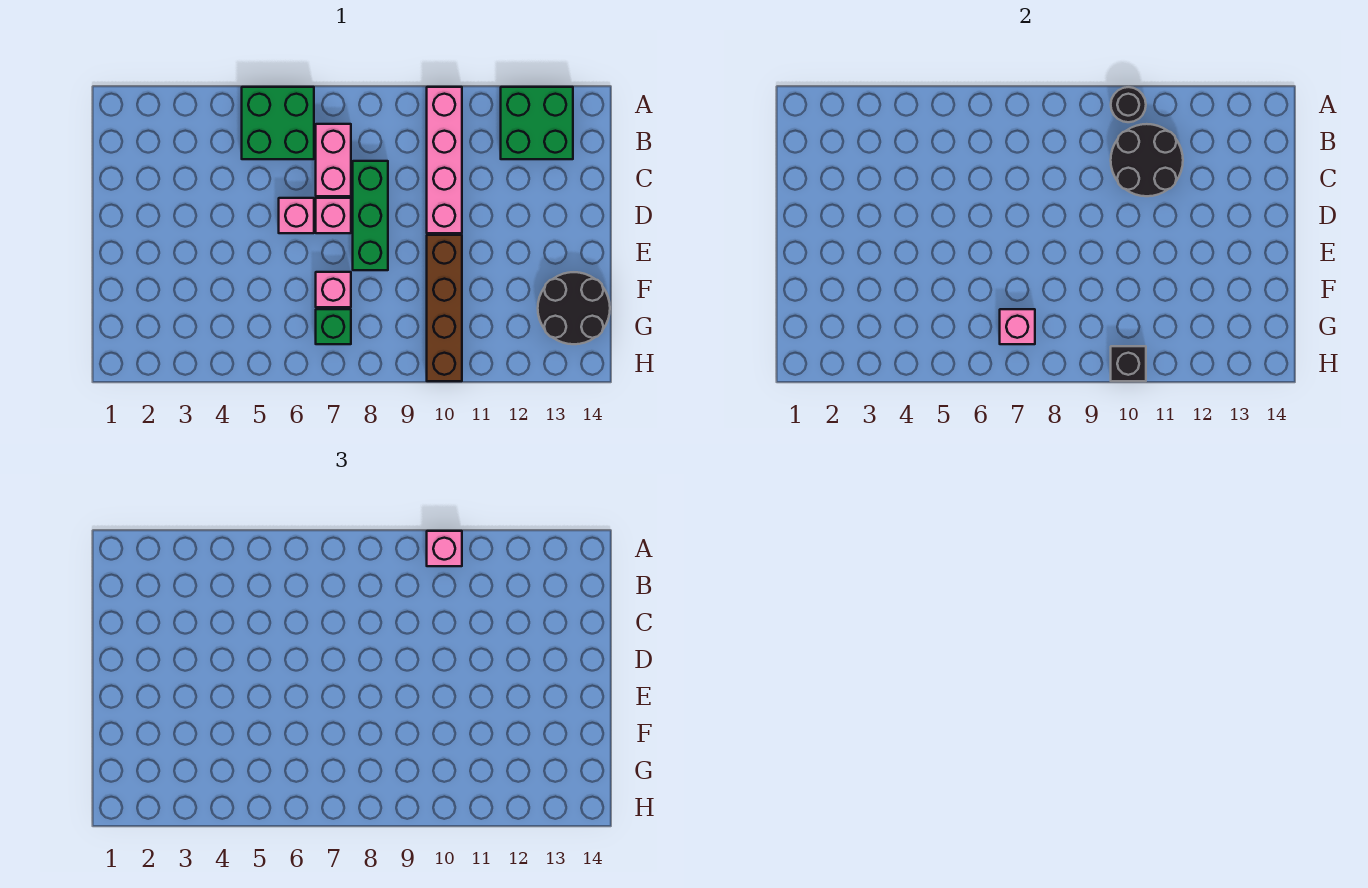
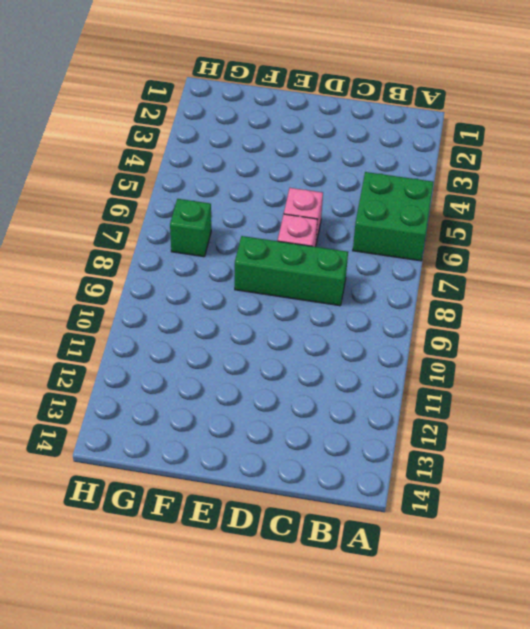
none -> pink 1x4 brick [427,87,462,233]
none -> green 2x2 brick [501,87,573,159]
none -> pink 1x2 brick [316,124,351,196]

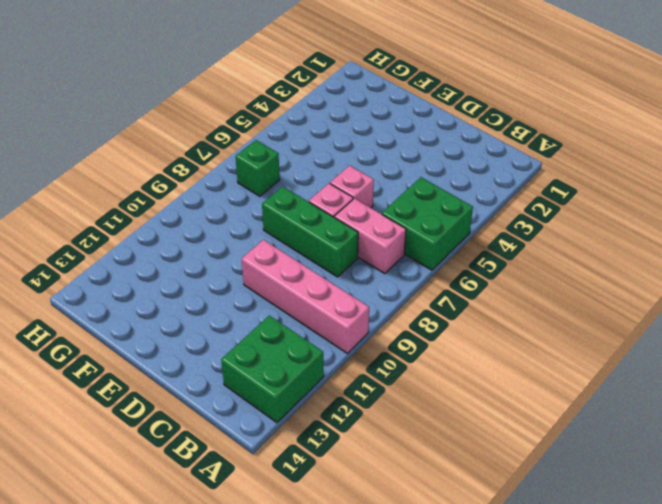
none -> brown 1x4 brick [427,235,462,381]
none -> pink 1x1 brick [316,272,351,307]
none -> black 2x2 round brick [538,272,610,344]

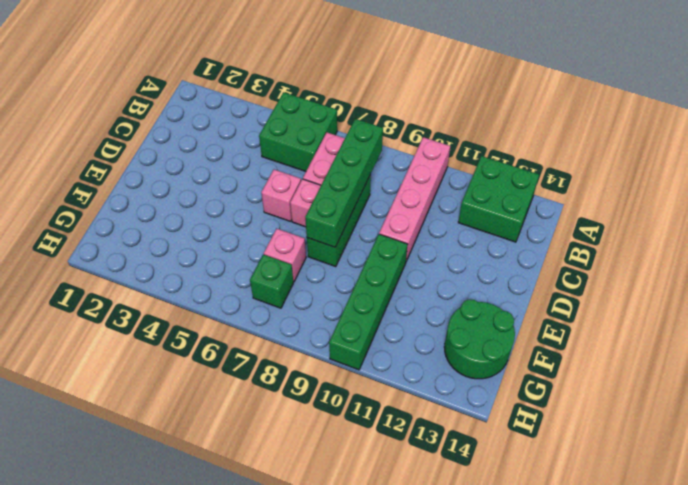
green 1x4 brick [305,119,383,247] -> none
green 1x4 brick [329,234,407,370] -> brown 1x4 brick [427,235,462,381]
green 2x2 round brick [444,299,515,379] -> black 2x2 round brick [538,272,610,344]
none -> black 1x1 round brick [1111,87,1146,122]
none -> black 2x2 round brick [1111,124,1183,196]
none -> pink 1x1 brick [1000,309,1035,344]

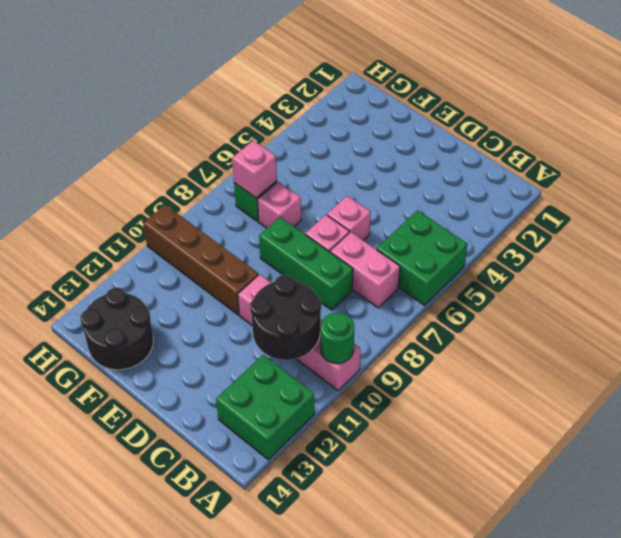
green 1x1 round brick [321,313,354,363] -> black 1x1 round brick [1111,87,1146,122]
none -> black 1x1 brick [1111,346,1146,381]
none -> pink 1x1 brick [427,531,462,566]

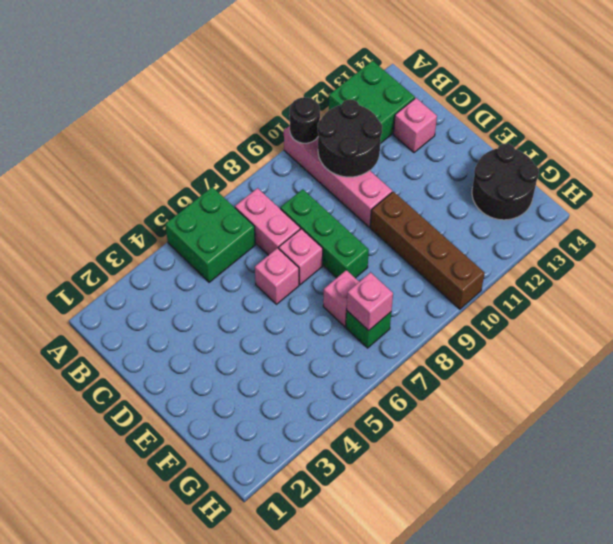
pink 1x1 brick [393,98,437,152] -> pink 1x1 brick moved to [427,531,462,566]
none -> black 1x1 brick [1111,346,1146,381]

